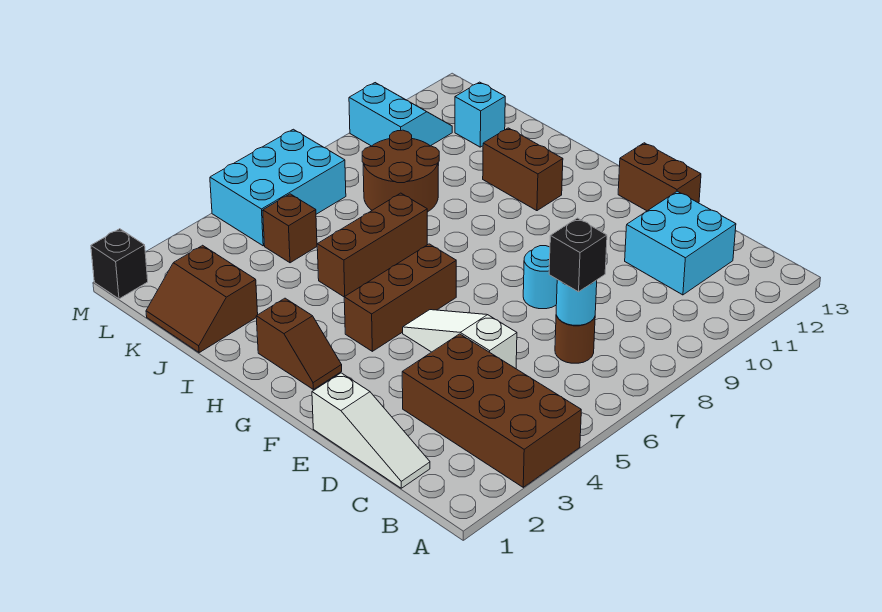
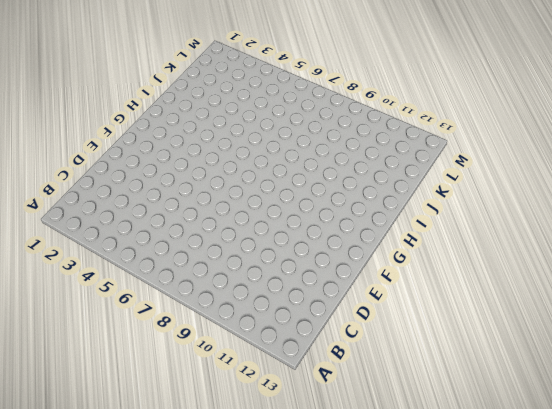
none -> brown 2x4 brick [402,334,581,487]
none -> white 1x3 slope [312,373,430,488]
none -> brown 1x1 round brick [555,315,595,363]

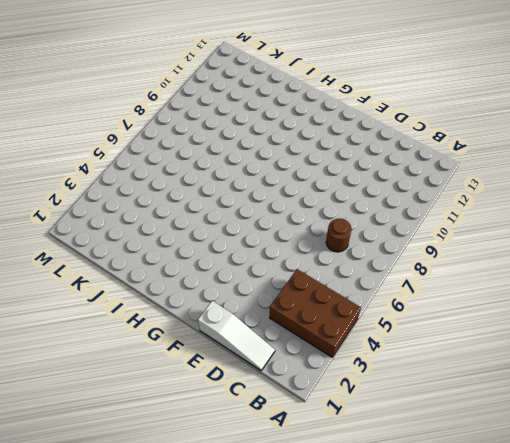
brown 2x3 brick [269,269,361,357] -> brown 2x4 brick [402,334,581,487]
none -> cyan 2x2 brick [625,191,736,295]
none -> white 1x3 slope [403,310,517,369]
none -> cyan 1x1 round brick [523,246,557,309]

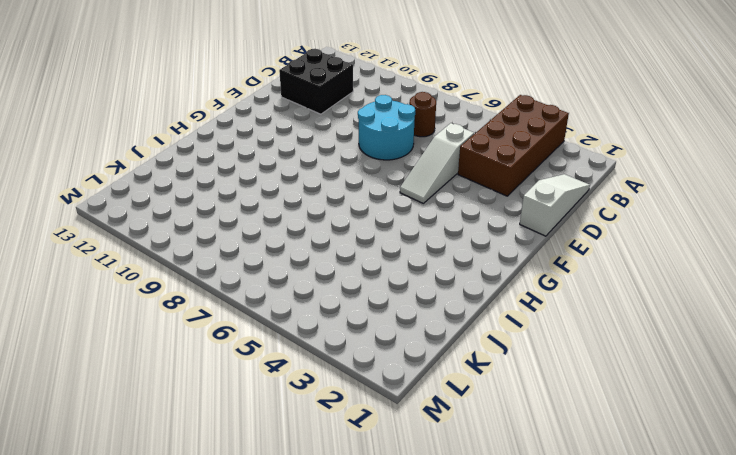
black 2x2 brick [279,49,353,114] -> cyan 2x2 brick [625,191,736,295]
cyan 2x2 round brick [358,95,415,160] -> cyan 1x1 round brick [523,246,557,309]
none -> brown 1x2 brick [618,143,701,211]
none -> brown 1x2 slope [256,298,342,389]
none -> brown 1x3 brick [344,244,456,351]

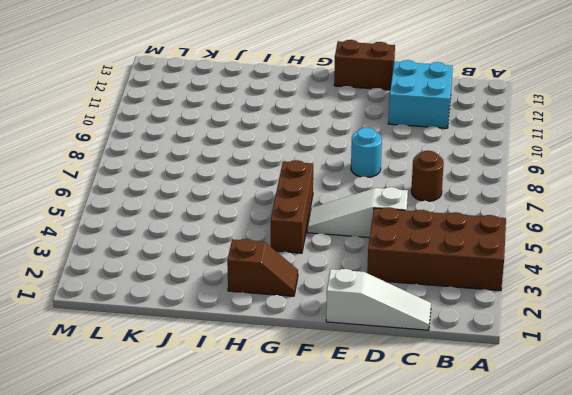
none -> brown 1x2 brick [483,128,563,211]
none -> brown 1x3 brick [317,193,427,297]
none -> brown 2x2 slope [146,245,258,352]

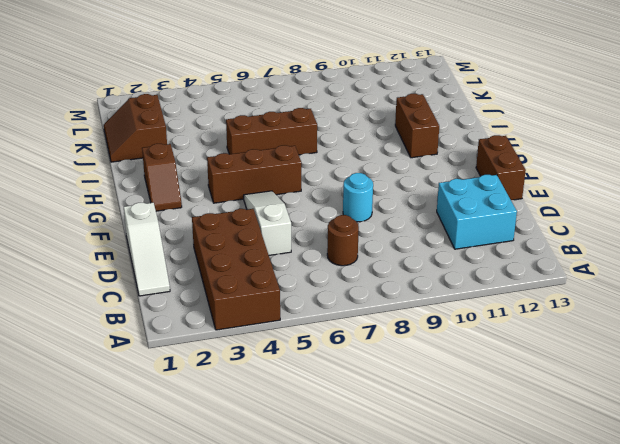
none -> brown 2x2 round brick [362,130,439,212]
none -> brown 1x1 brick [263,194,317,263]
none -> cyan 1x1 brick [455,82,505,147]

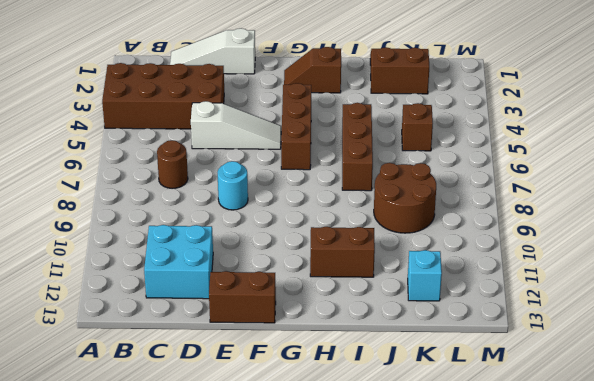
none -> cyan 2x3 brick [210,129,346,246]
none -> cyan 2x2 slope [349,83,452,146]
none -> black 1x1 brick [91,229,148,299]

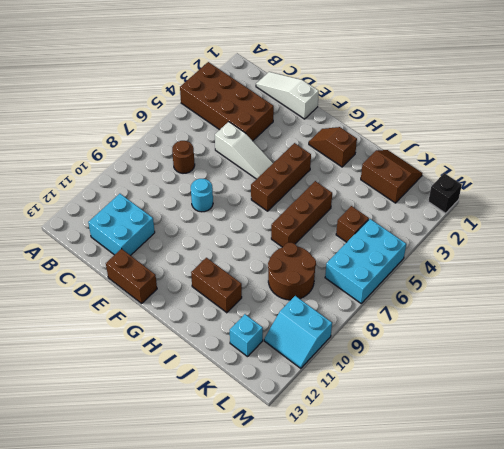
none -> cyan 1x1 round brick [556,280,597,325]
none -> black 1x1 brick [549,218,607,292]

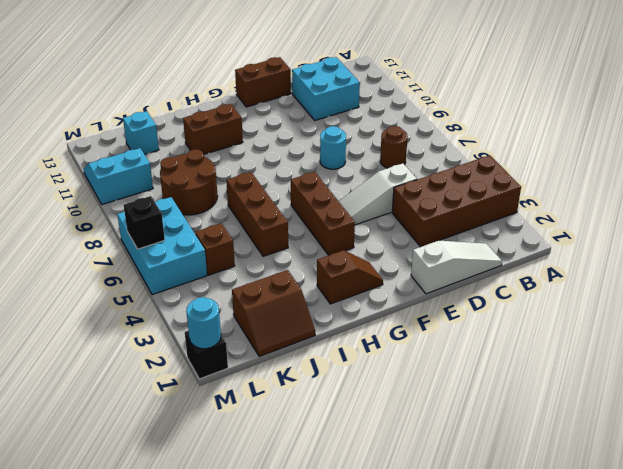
cyan 1x1 round brick [186,297,221,349] -> cyan 1x1 round brick moved to [556,280,597,325]
black 1x1 brick [124,196,165,249] -> black 1x1 brick moved to [549,218,607,292]

